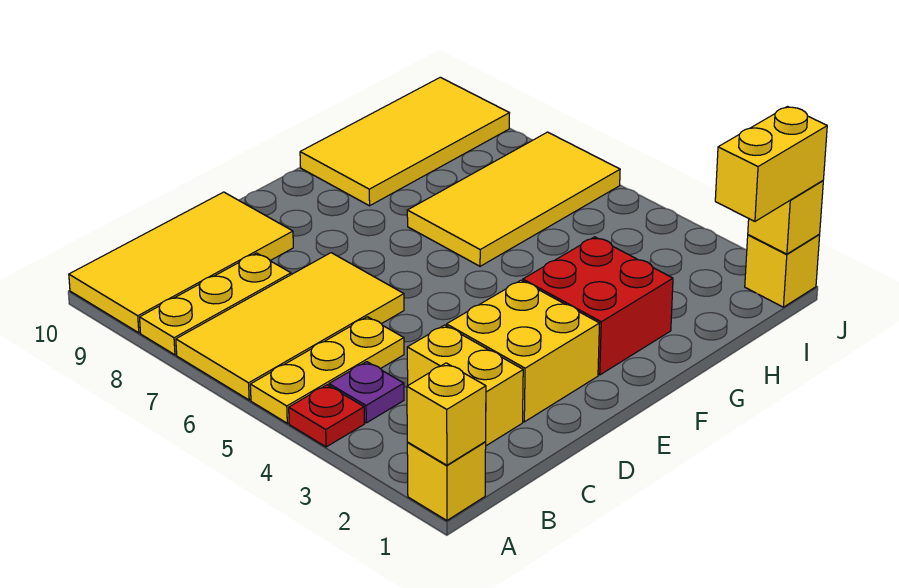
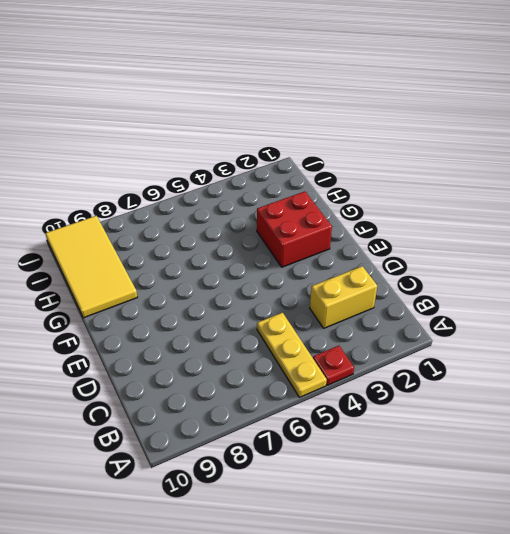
none -> yellow 1x1 brick [407,442,486,521]
none -> yellow 2x4 tile [176,253,404,400]
none -> yellow 1x3 plate [140,253,291,355]

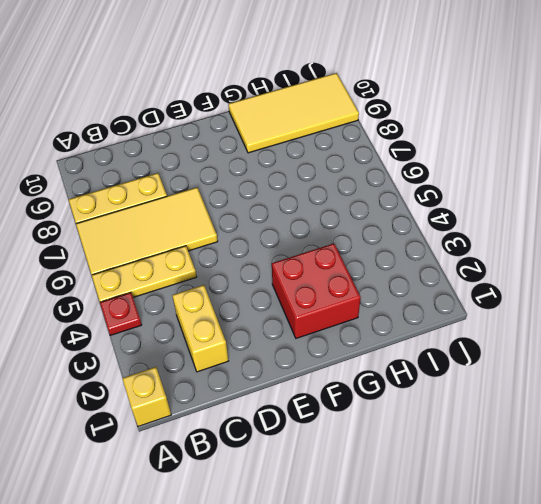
none -> yellow 2x4 tile [69,192,293,333]
none -> purple 1x1 plate [329,362,404,423]
none -> yellow 2x2 brick [447,280,600,422]

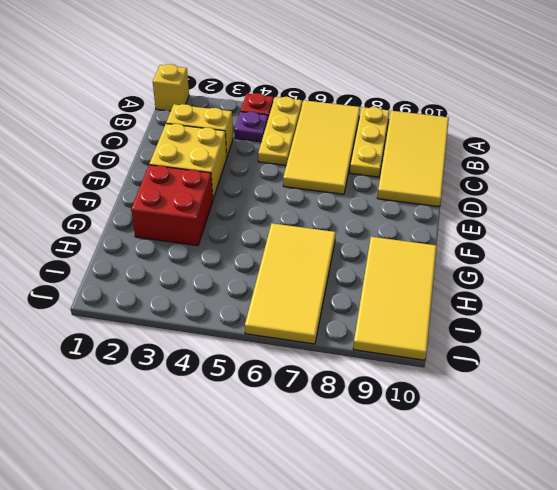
none -> yellow 1x1 brick [745,235,820,307]
none -> yellow 1x1 brick [407,363,486,465]
none -> yellow 1x1 brick [748,181,823,254]

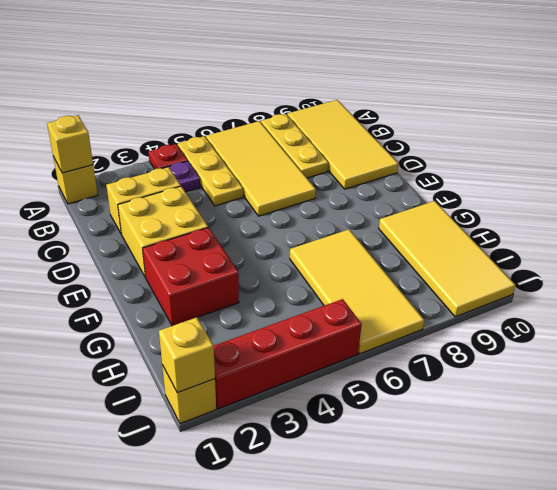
red 1x4 brick [214,299,362,409] -> none
none -> yellow 1x2 brick [715,107,827,221]

